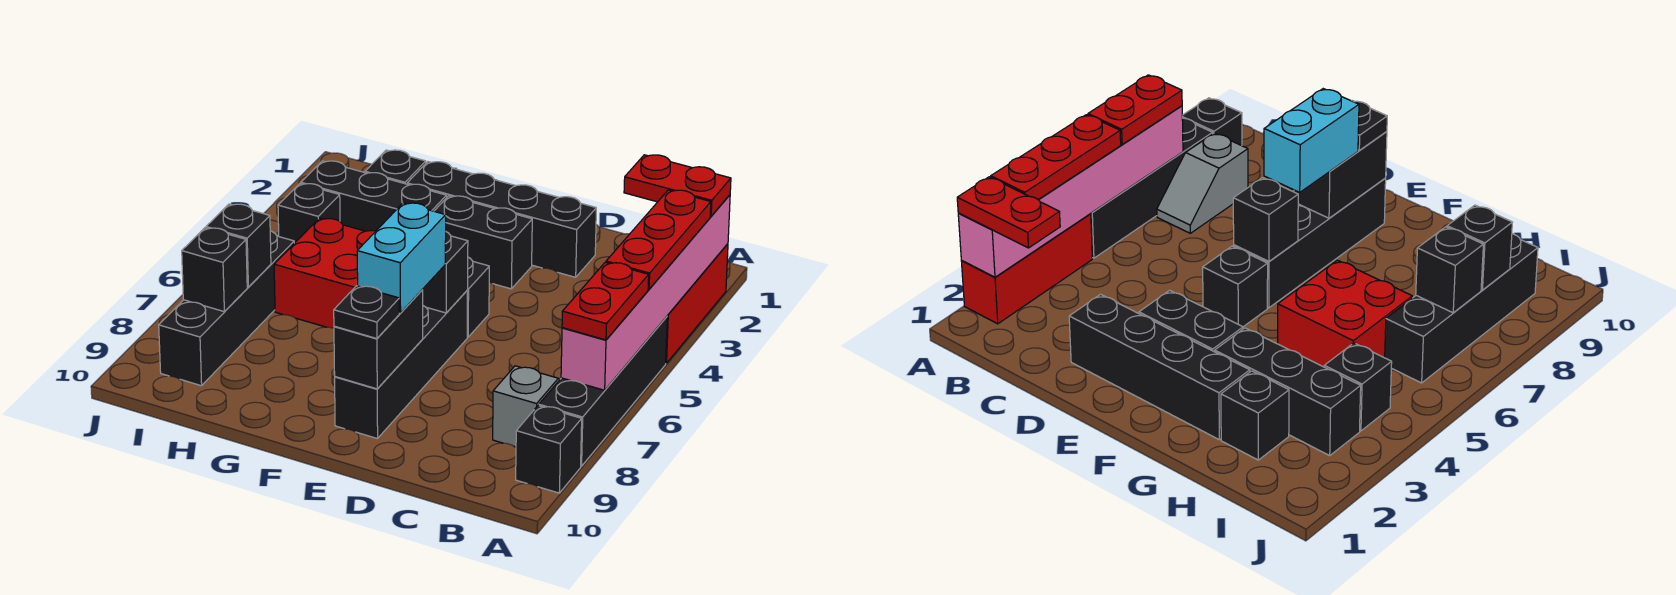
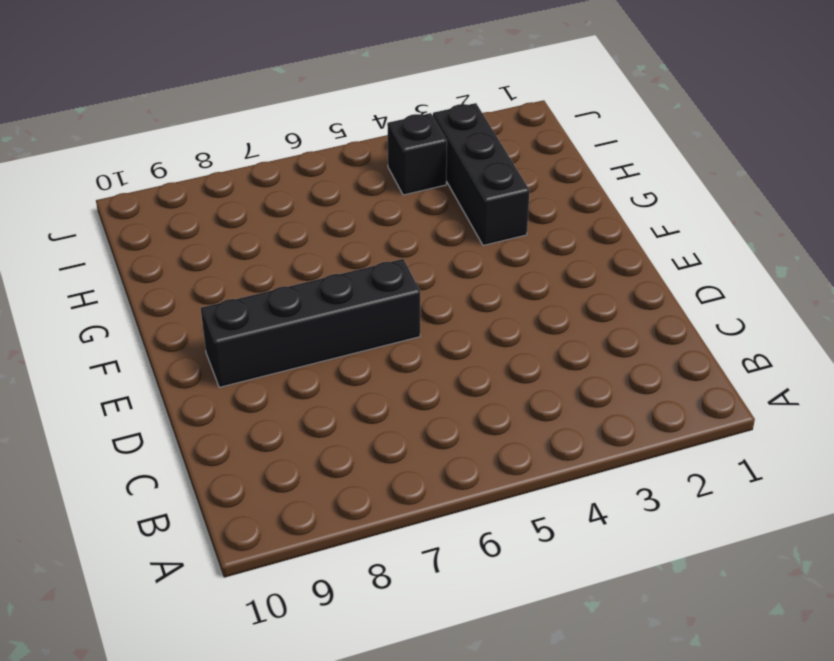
none -> red 1x3 brick [666,244,728,363]
none -> black 1x4 brick [539,317,667,466]
none -> black 1x1 brick [516,406,582,493]

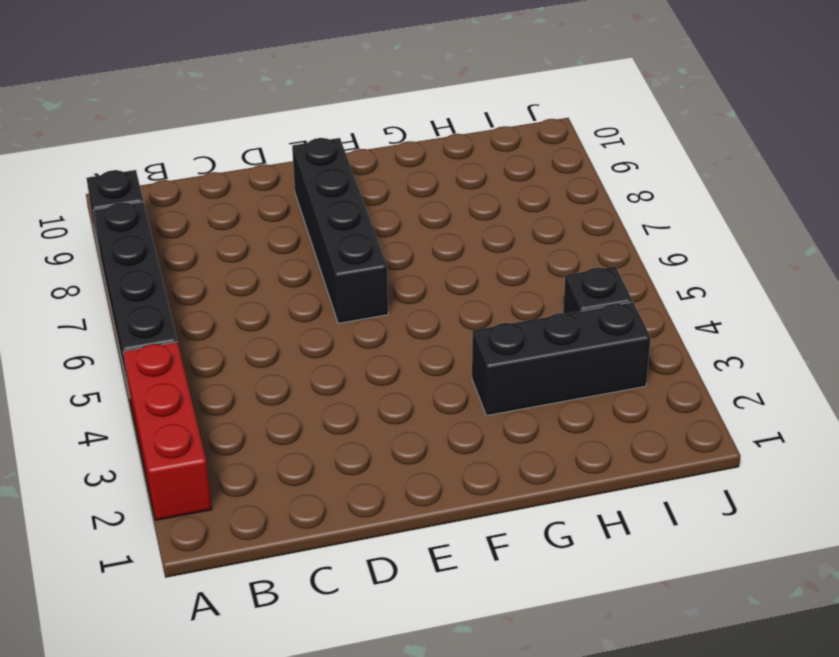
none -> grey 1x2 slope [493,366,560,447]
none -> black 1x4 brick [407,162,596,277]
none -> black 1x2 brick [434,196,532,289]

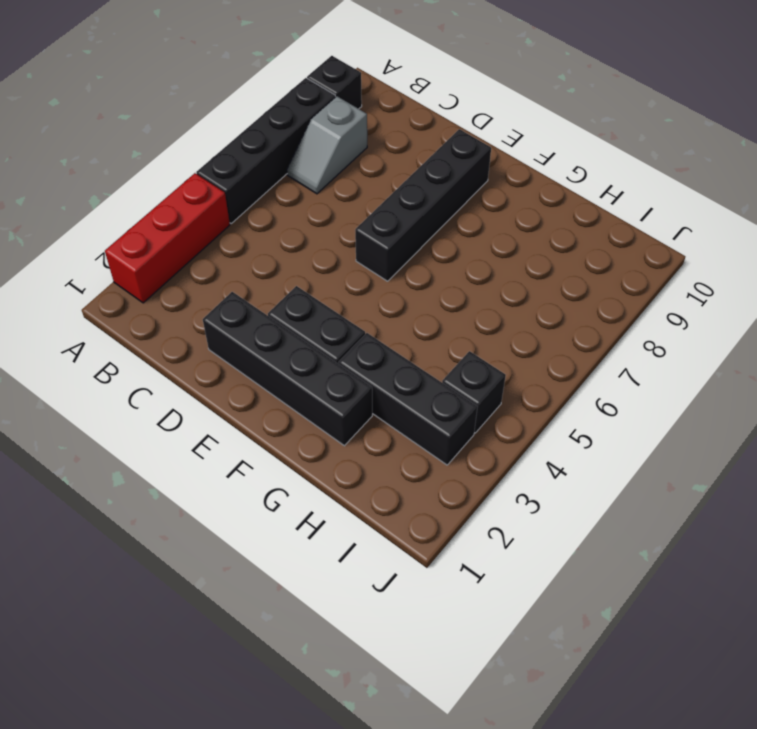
none -> black 1x1 brick [467,257,489,337]
none -> red 2x2 brick [274,218,376,328]
none -> black 1x1 brick [365,150,426,184]

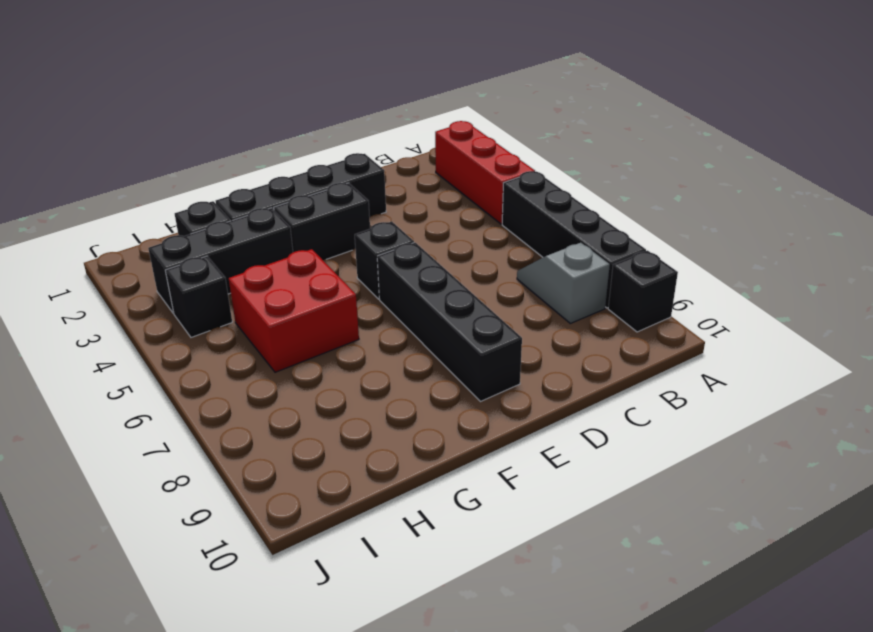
none -> black 1x4 brick [159,231,294,386]
none -> pink 1x6 brick [561,195,730,390]
none -> black 1x1 brick [422,232,468,313]

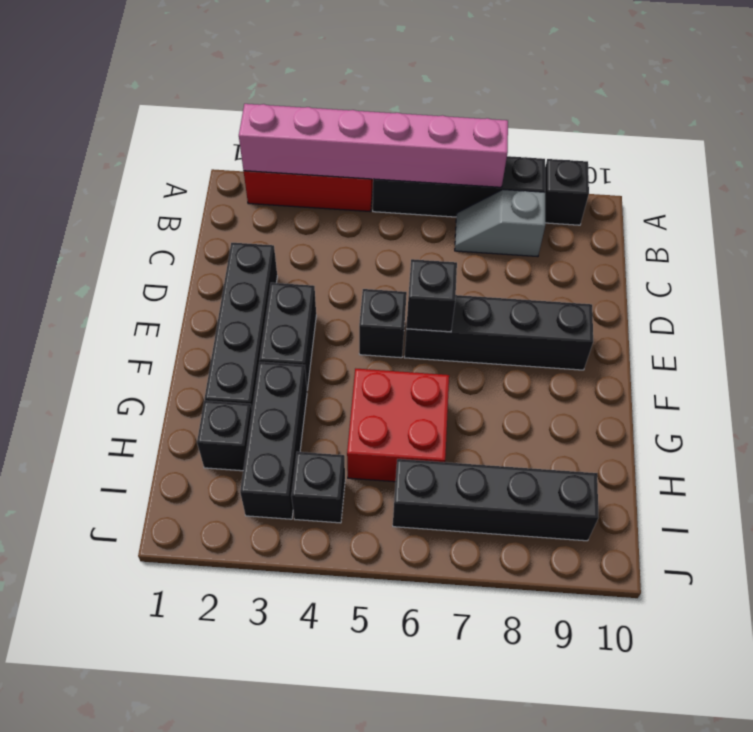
none -> black 1x2 brick [334,290,423,389]
none -> black 1x1 brick [206,204,271,287]
none -> black 1x1 brick [182,228,247,311]

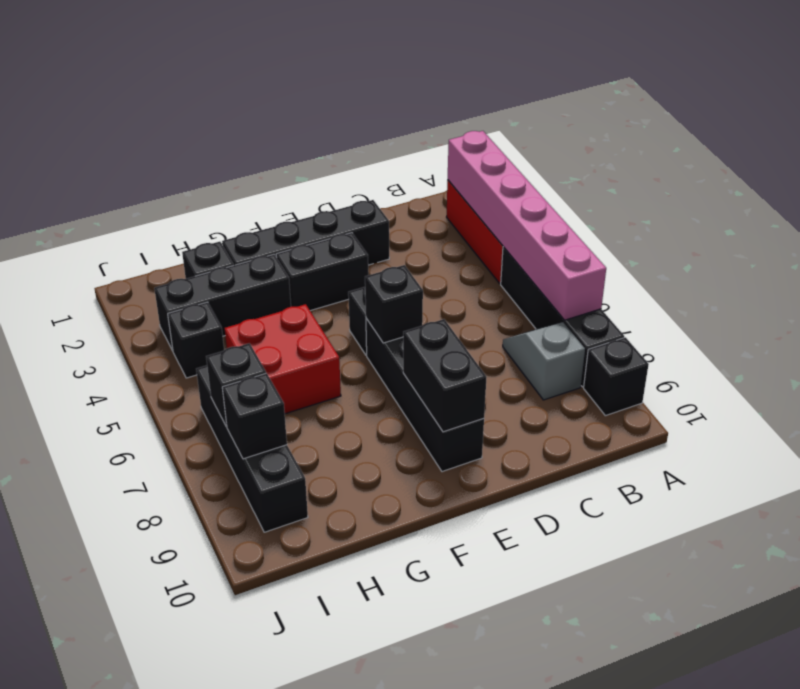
none -> red 1x2 plate [624,155,731,216]
none -> red 1x3 plate [606,190,711,289]
none -> red 1x2 plate [562,262,649,340]

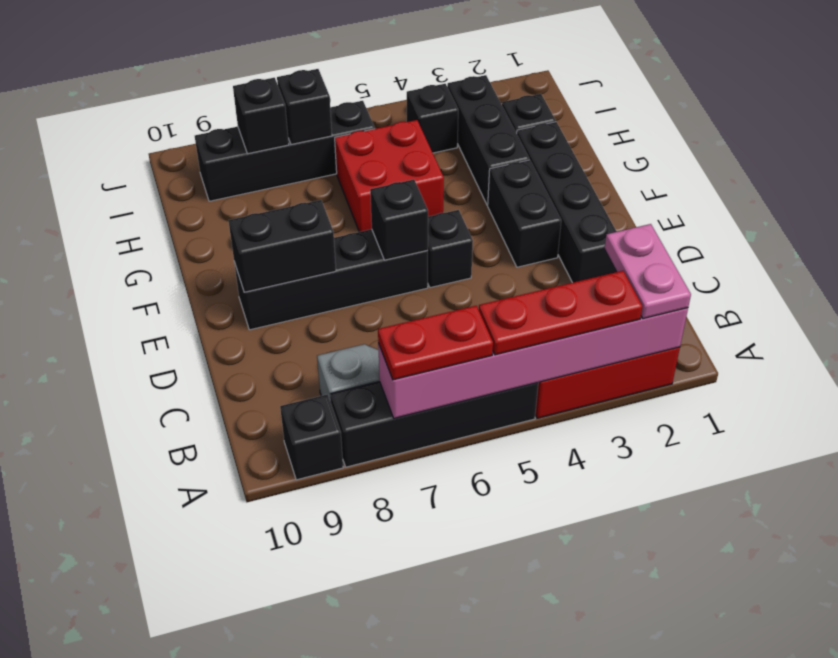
pink 1x2 plate [605,224,691,319] -> red 1x2 plate [624,155,731,216]
none -> cyan 1x2 brick [357,203,446,313]
none -> black 1x1 plate [334,286,399,339]

